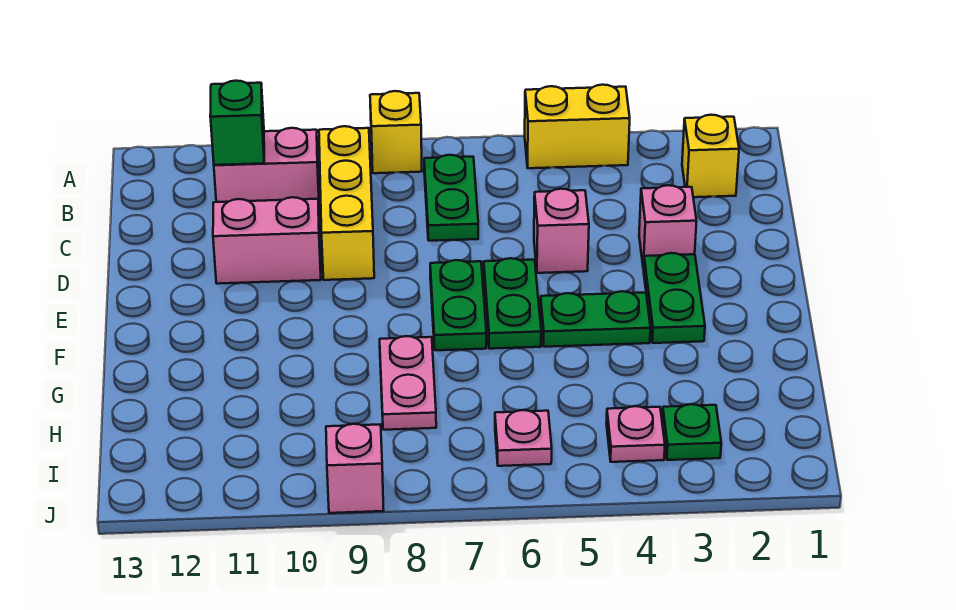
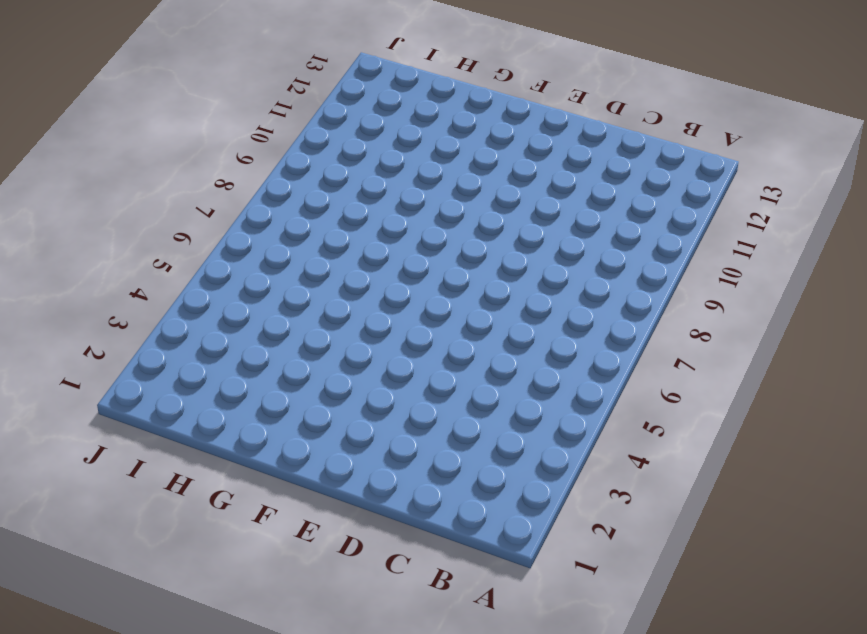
none -> yellow 1x2 brick [525,85,630,168]
none -> yellow 1x1 brick [370,91,422,173]
none -> yellow 1x1 brick [682,115,739,197]

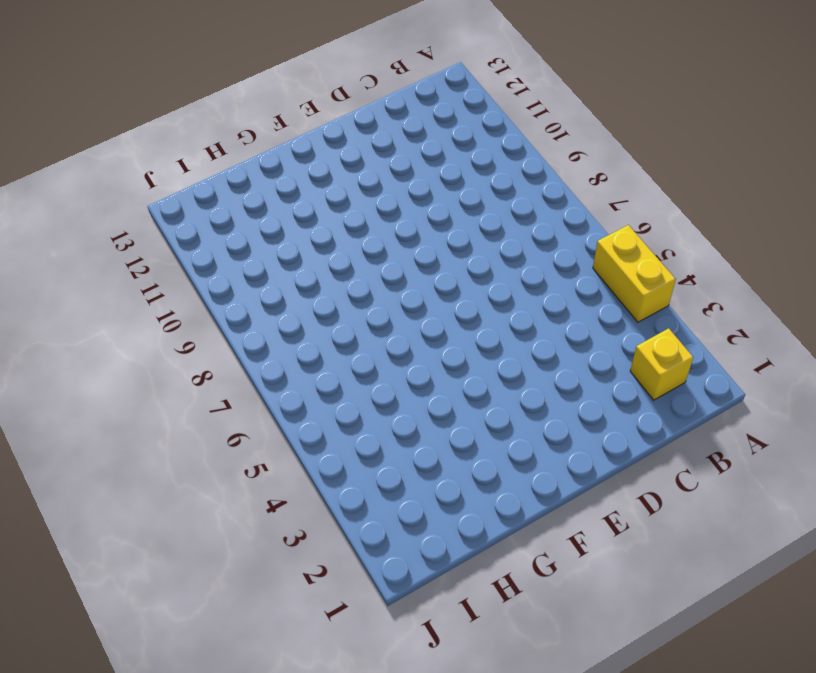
none -> yellow 1x1 brick [370,91,422,173]
none -> green 1x2 plate [424,155,478,241]
none -> yellow 1x3 brick [319,126,374,280]

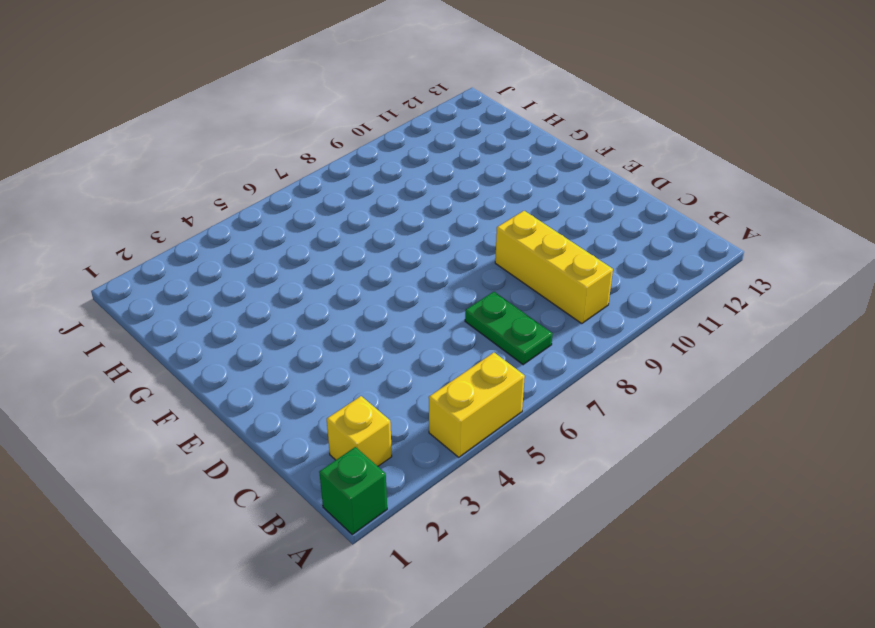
green 1x1 brick [319,447,387,534] -> green 1x1 brick moved to [210,81,264,165]
none -> yellow 1x1 brick [370,91,422,173]
none -> pink 1x2 brick [214,128,319,208]
none -> pink 1x1 brick [639,185,697,269]

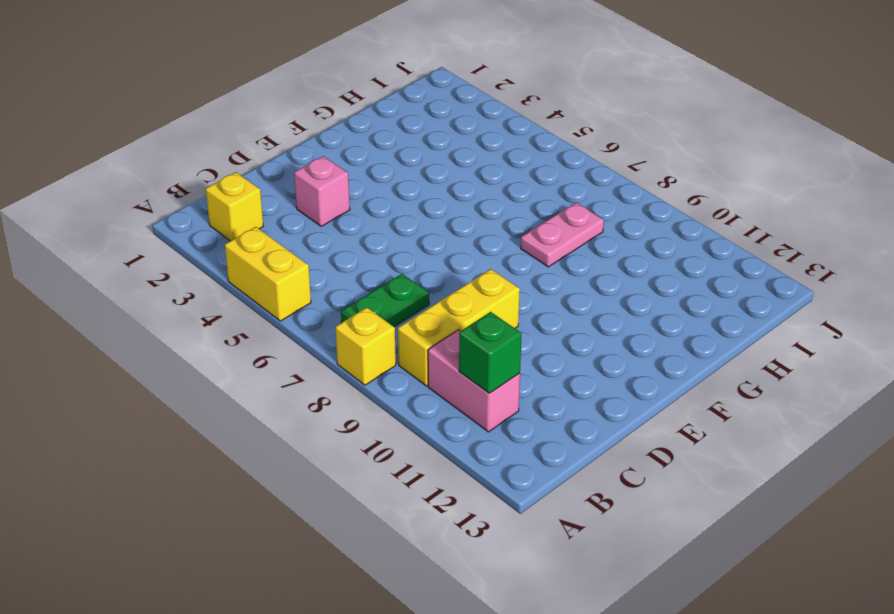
none -> pink 1x1 brick [534,189,589,273]
none -> pink 1x2 brick [213,197,321,284]
none -> green 1x2 plate [644,253,705,343]

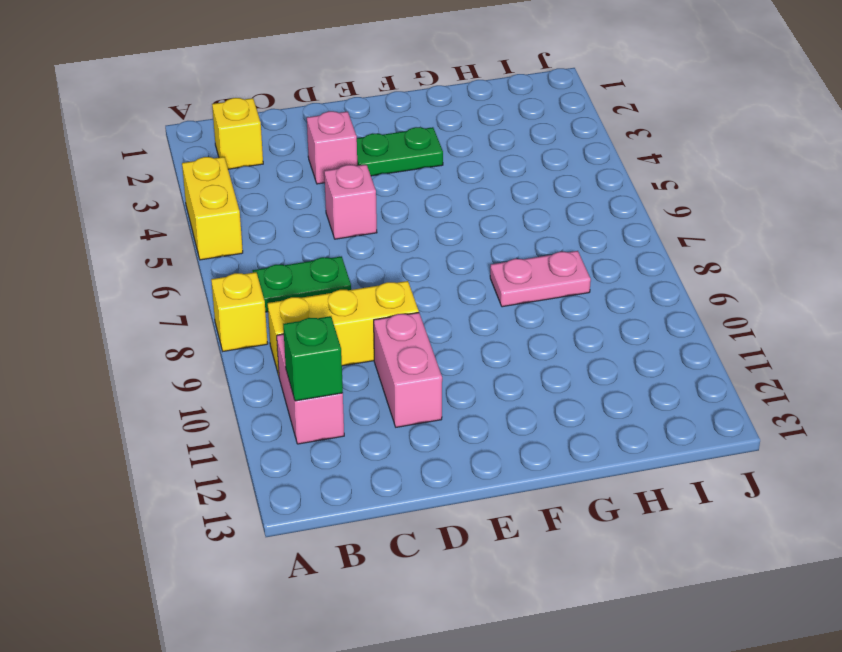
none -> green 1x2 plate [484,258,541,349]
none -> green 1x2 plate [430,260,486,350]
none -> green 1x2 plate [540,291,650,347]

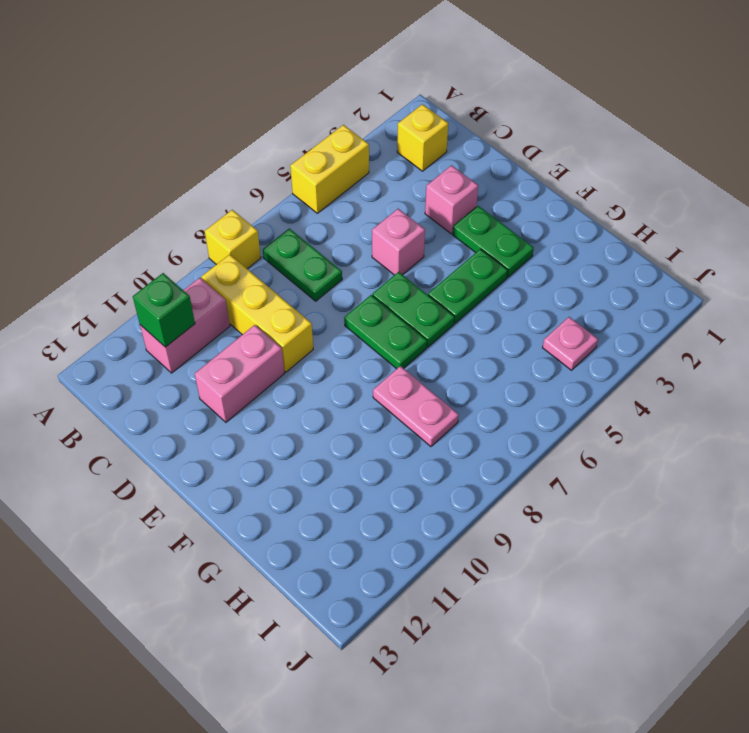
none -> green 1x1 plate [662,404,721,460]
none -> pink 1x1 plate [495,410,552,466]
none -> pink 1x1 brick [326,424,384,513]

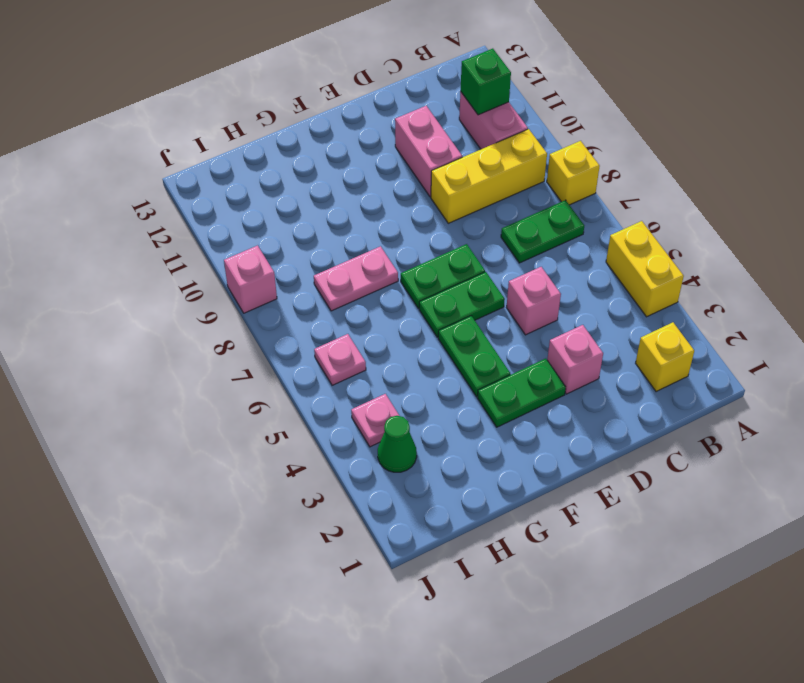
green 1x1 cone [378,416,417,472] -> green 1x1 plate [662,404,721,460]

